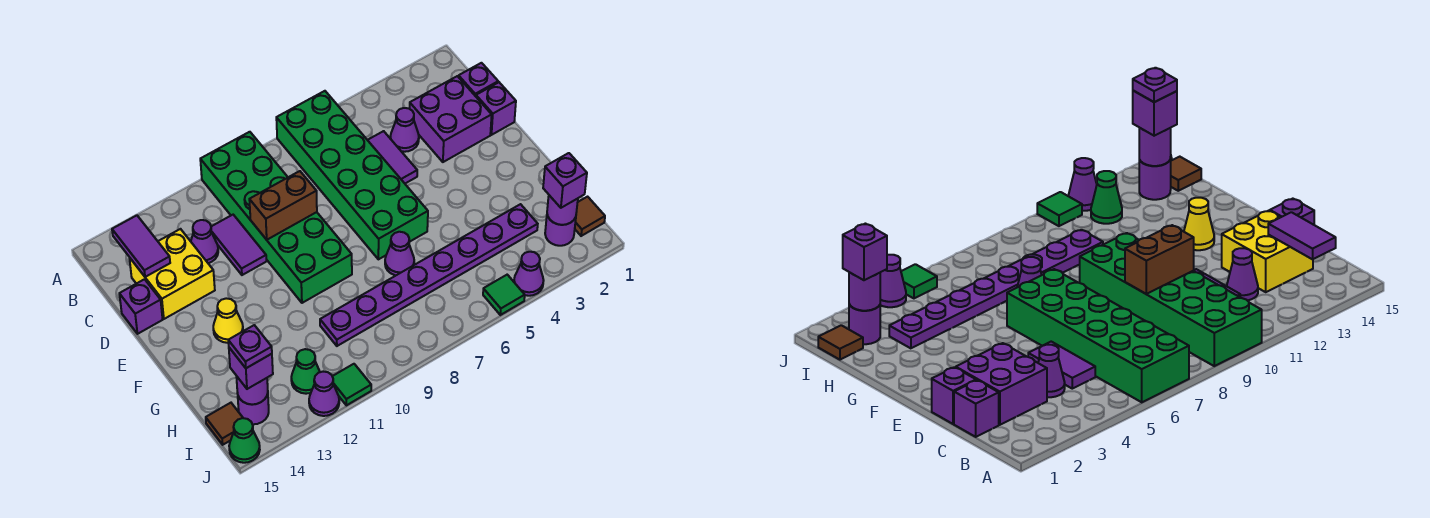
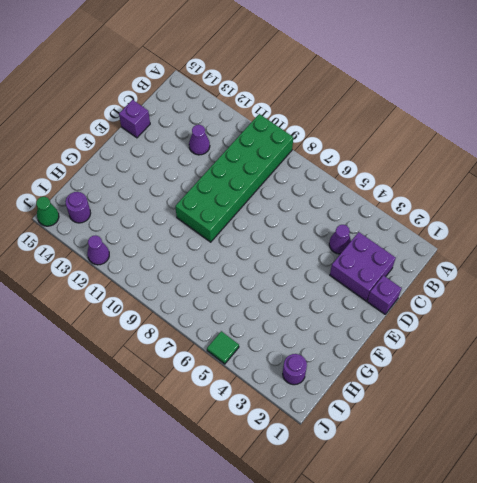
none -> green 2x6 brick [276,91,428,259]
none -> purple 1x1 brick [459,63,498,96]
none -> purple 1x2 tile [368,131,417,183]
none -> purple 1x2 tile [211,215,266,275]

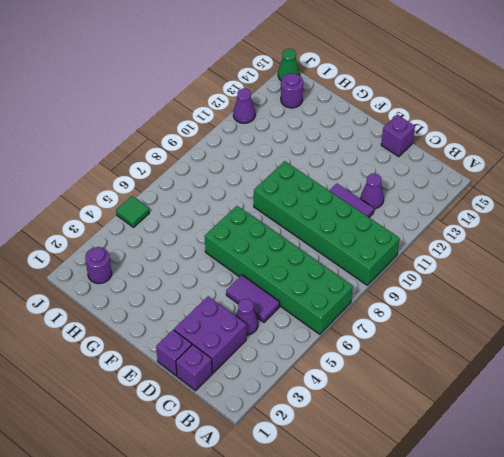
none -> yellow 2x2 brick [129,229,215,319]
none -> yellow 1x1 cone [213,298,243,343]
none -> purple 1x1 cone [385,232,414,275]
none -> purple 1x8 plate [320,204,538,346]

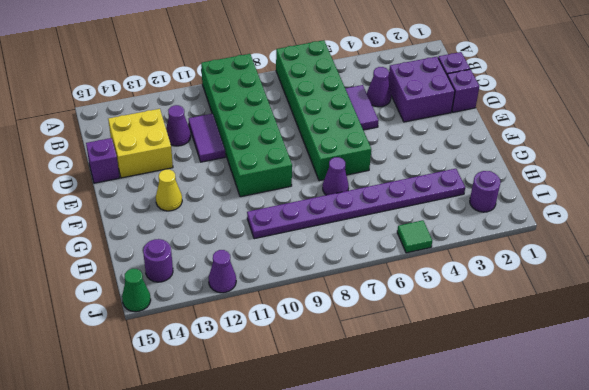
none -> brown 1x1 tile [575,197,605,236]
none -> green 1x1 cone [291,349,320,394]
none -> brown 1x1 tile [206,403,243,445]
none -> purple 1x1 cone [514,252,544,296]

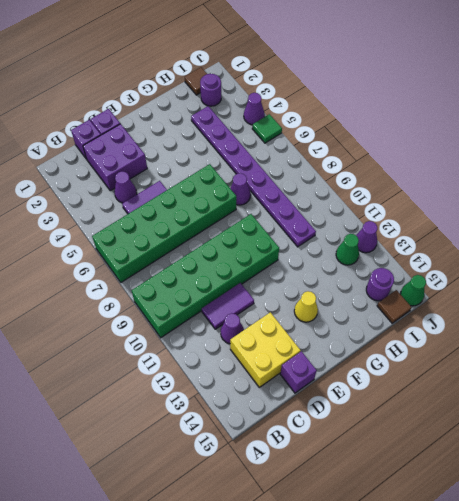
none -> green 1x1 tile [332,364,371,405]
none -> purple 1x2 tile [112,215,170,277]
none -> brown 1x2 brick [249,171,317,240]
none -> purple 1x1 round brick [547,195,578,225]

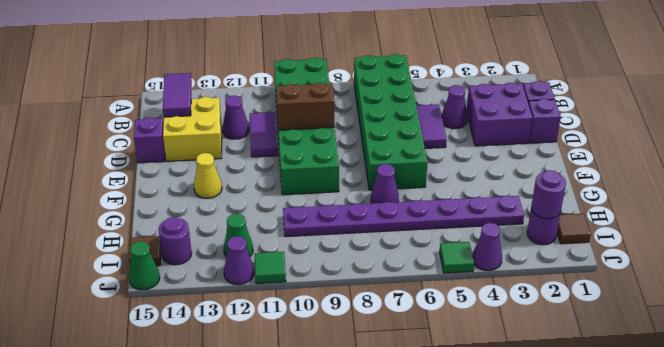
none -> purple 1x1 round brick [236,376,268,404]
none -> purple 1x1 brick [543,153,587,208]
none -> purple 1x1 brick [229,348,273,389]
none -> purple 1x1 plate [228,325,272,368]

